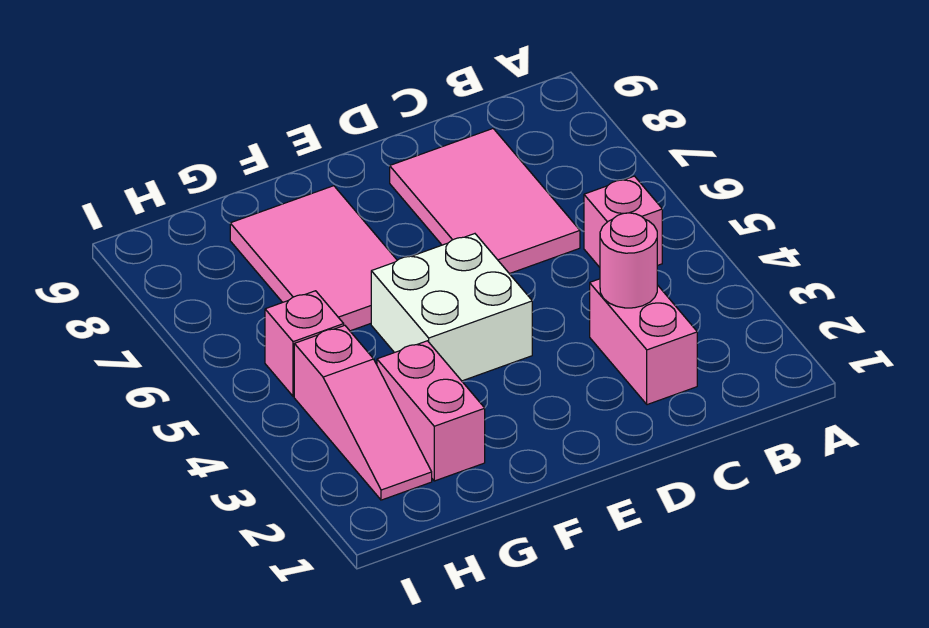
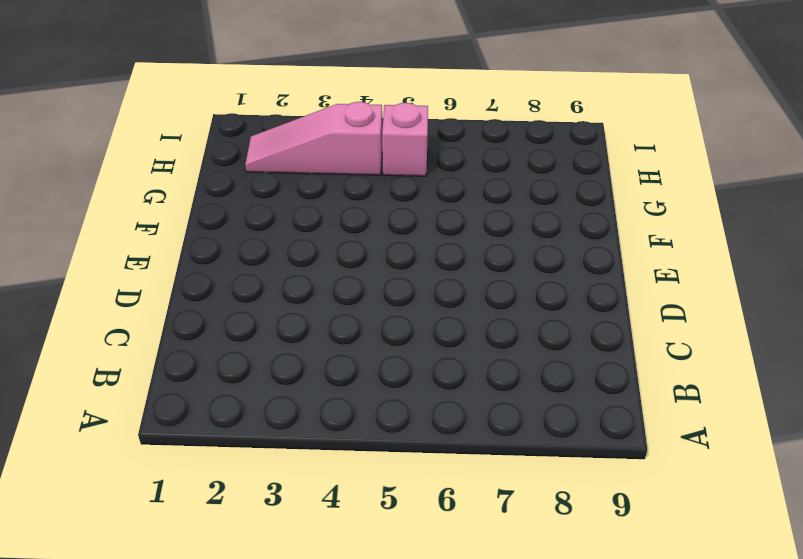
none -> pink 1x1 brick [584,176,662,267]
none -> pink 1x2 brick [590,279,697,405]

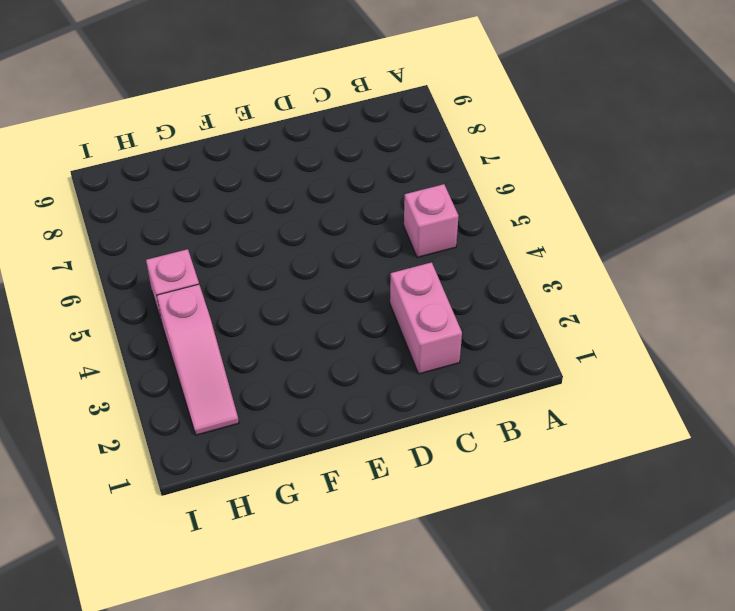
none -> pink 2x3 tile [390,129,580,274]
none -> white 2x2 brick [371,234,532,381]

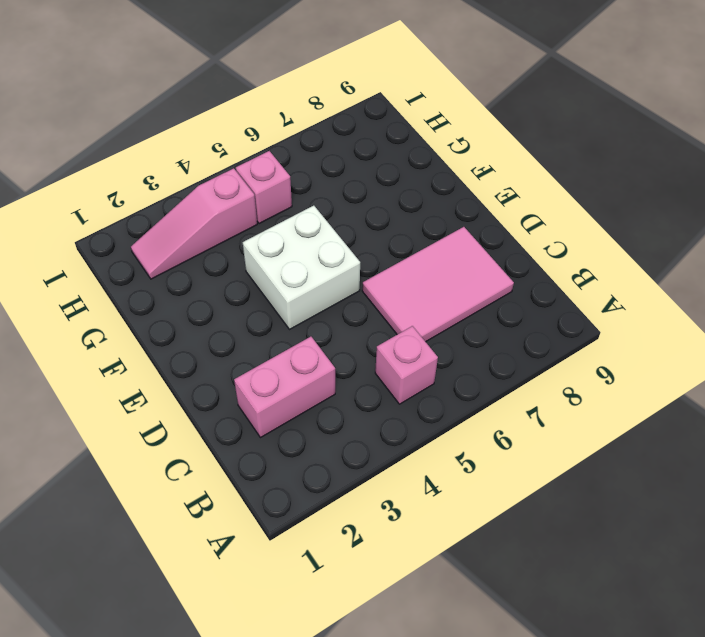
none -> pink 2x3 tile [230,186,397,331]
none -> pink 1x2 brick [377,341,485,481]

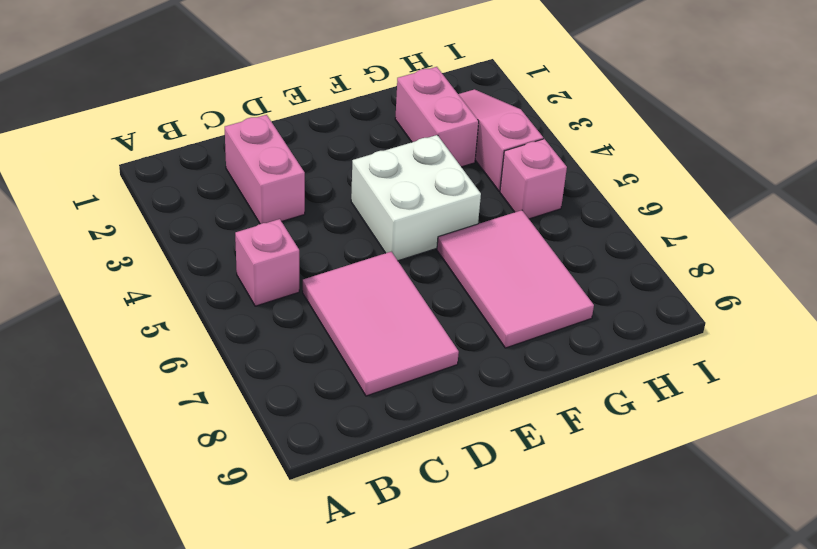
none -> pink 1x1 round brick [600,213,657,308]

